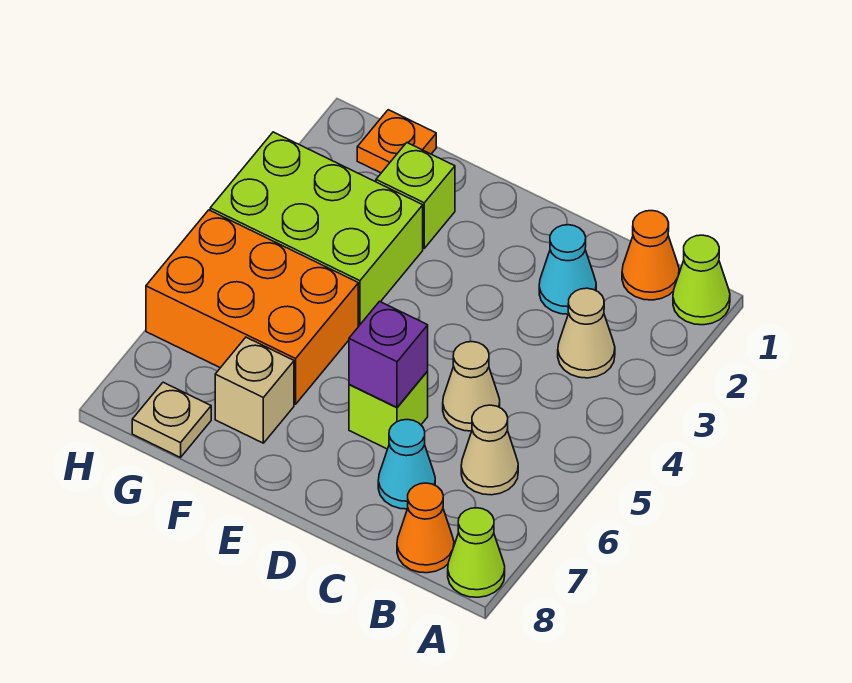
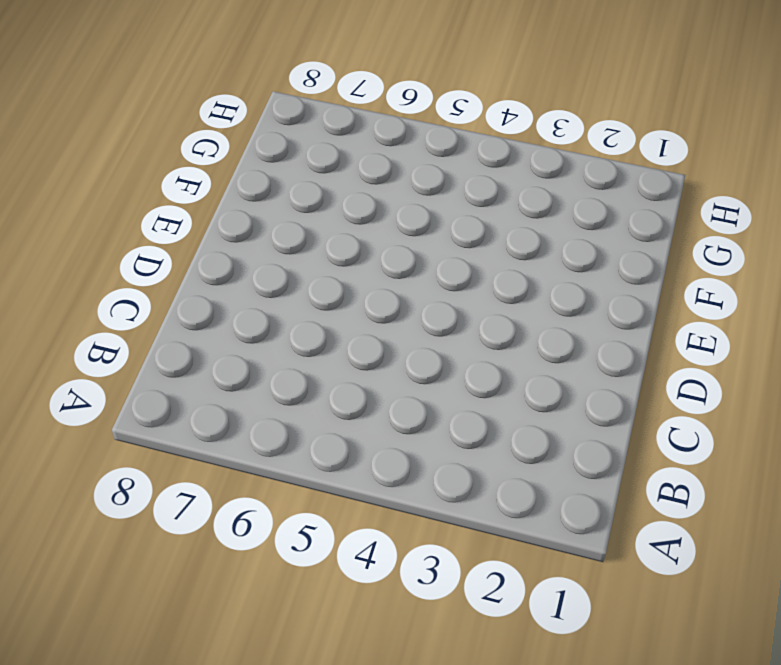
none -> lime 1x1 cone [673,235,730,325]
none -> lime 1x1 cone [448,508,505,597]
none -> orange 1x1 cone [622,211,679,300]

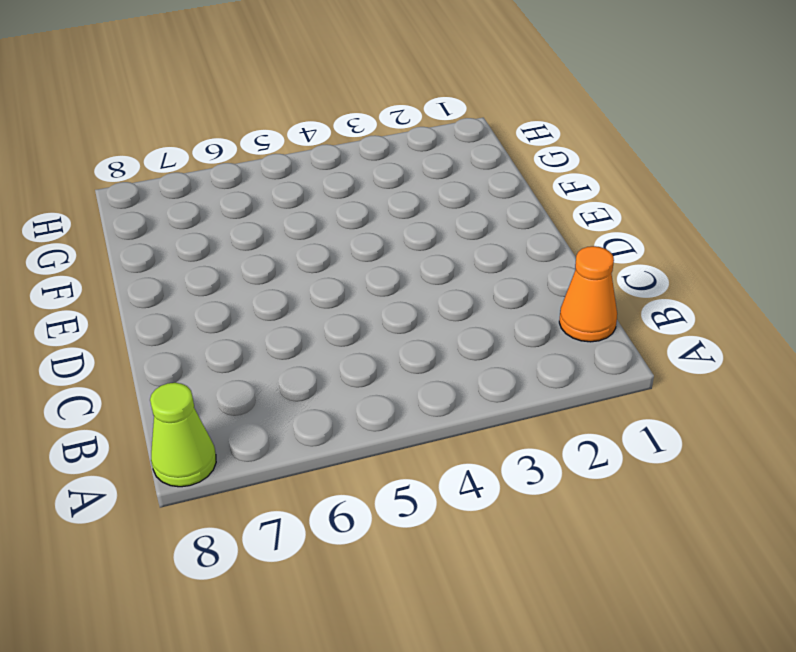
none -> lime 1x1 cone [673,235,730,325]
none -> tan 1x1 cone [558,288,615,378]
none -> tan 1x1 cone [461,405,518,495]

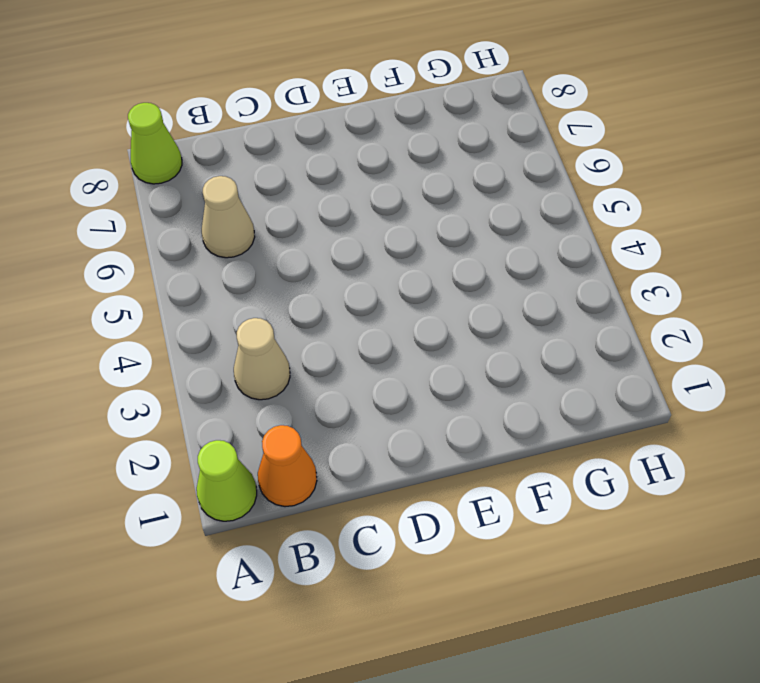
none -> orange 1x1 cone [397,483,454,573]
none -> cyan 1x1 cone [539,225,596,314]
none -> tan 1x1 cone [443,342,500,431]

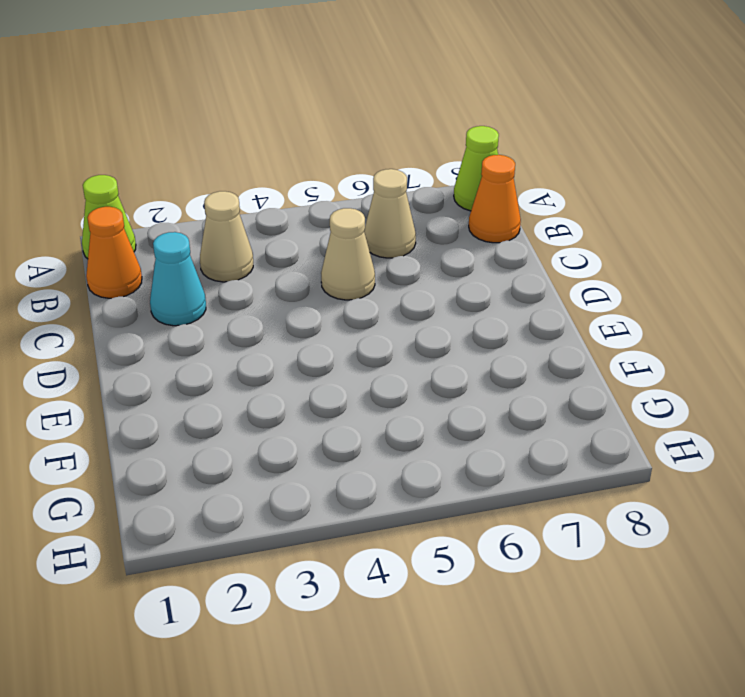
none -> cyan 1x1 cone [378,420,435,509]
none -> lime 1x1 brick [349,371,428,449]
none -> lime 1x1 brick [376,143,455,248]

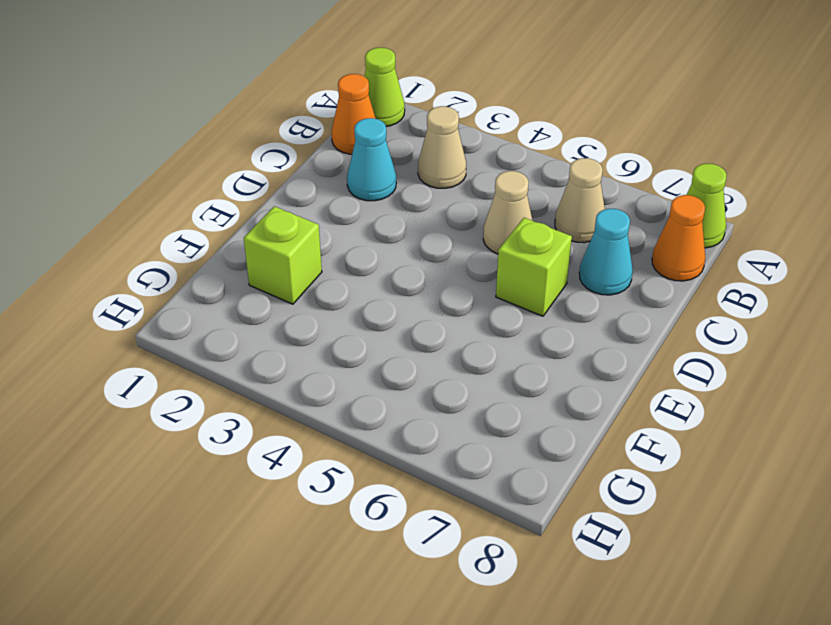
none -> lime 2x3 brick [210,132,423,326]
none -> orange 2x3 brick [146,210,358,404]
none -> tan 1x1 brick [215,337,294,443]

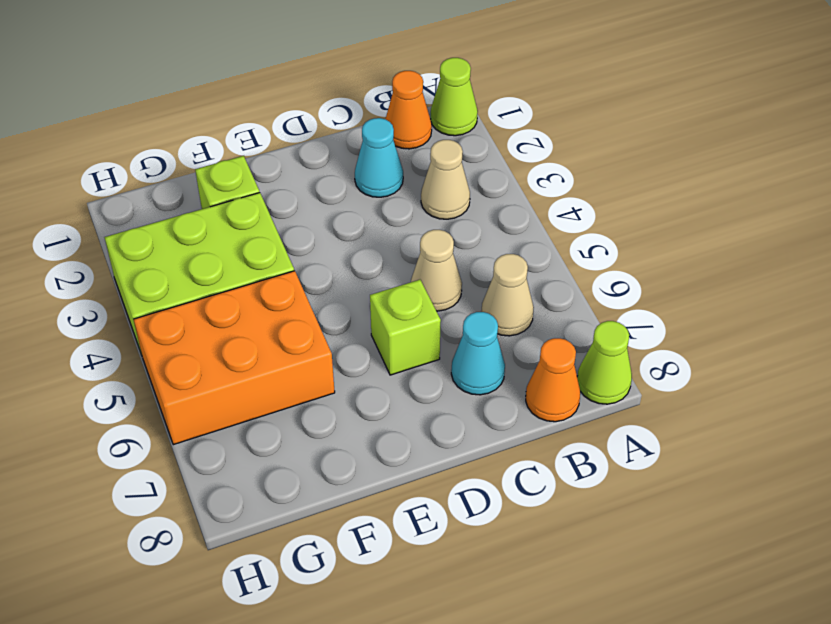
none -> tan 1x1 brick [215,337,294,443]
none -> orange 1x1 plate [357,110,436,173]
none -> tan 1x1 plate [132,382,211,457]

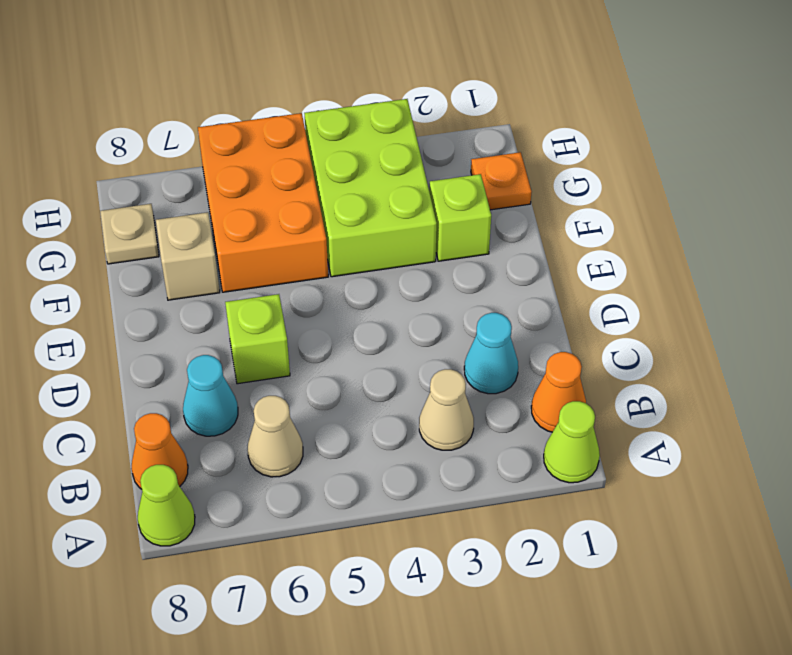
none -> tan 1x1 cone [443,342,500,431]
none -> purple 1x1 brick [349,301,428,407]

